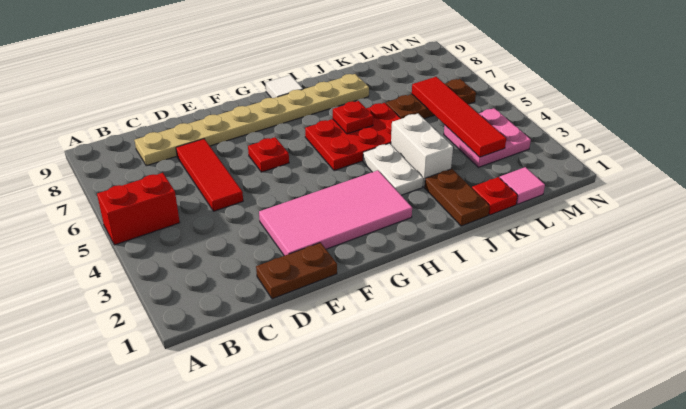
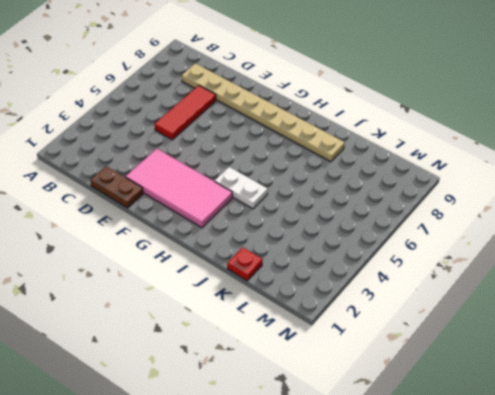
white 1x2 plate [215,167,268,209] -> white 1x2 plate turned to [363,143,423,195]
none -> red 1x2 brick [97,173,180,245]
none -> red 1x1 plate [248,137,289,172]
none -> red 2x3 plate [305,103,401,171]

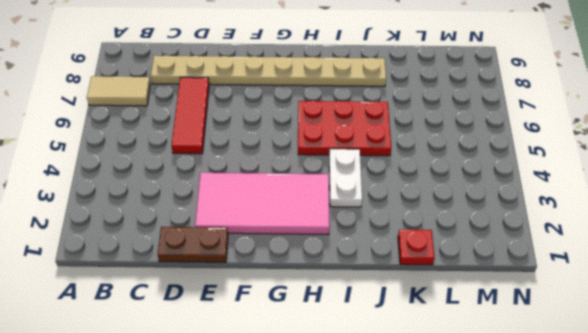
tan 1x2 tile [87,76,151,106] -> none
none -> red 1x2 brick [97,173,180,245]
none -> red 1x1 plate [248,137,289,172]
none -> white 1x1 tile [266,75,303,98]

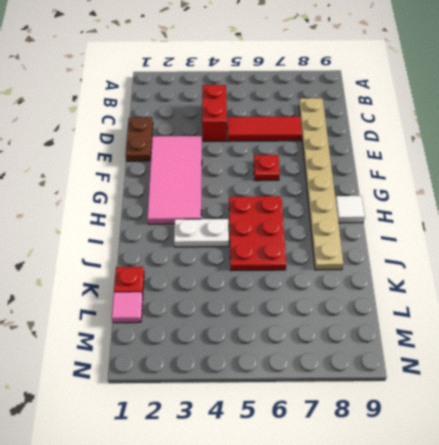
red 1x2 brick [202,84,227,141] -> red 1x2 brick moved to [97,173,180,245]
none -> brown 1x2 plate [425,169,490,226]
none -> white 1x2 brick [391,114,453,187]
none -> brown 1x3 plate [386,79,476,119]

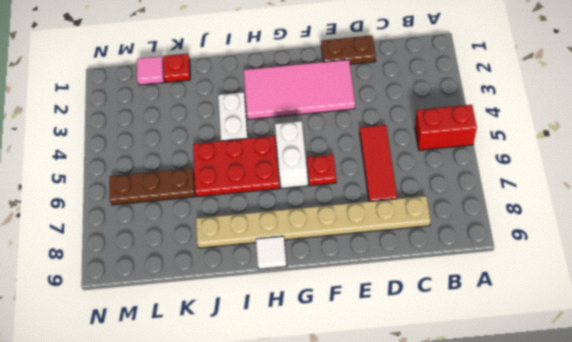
white 1x2 brick [275,121,308,188] -> white 1x2 brick moved to [391,114,453,187]
none -> brown 1x2 plate [425,169,490,226]
none -> pink 2x2 plate [444,108,531,167]
none -> red 1x1 plate [333,101,373,134]

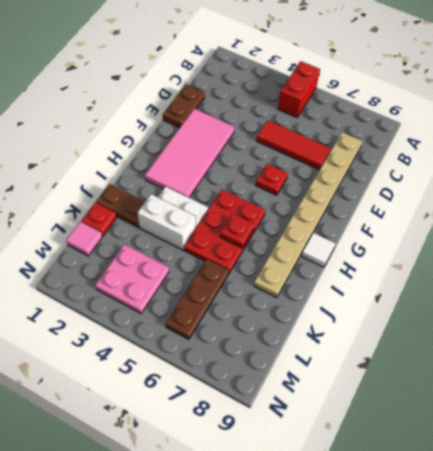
none -> red 1x4 tile [412,77,506,157]

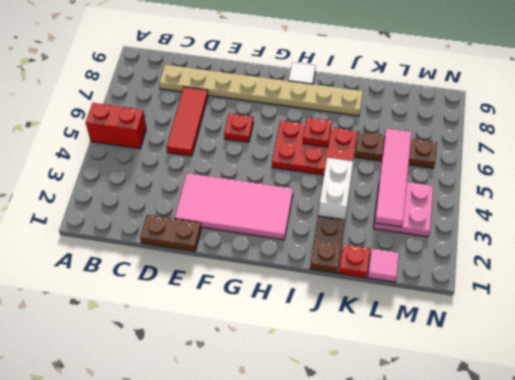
pink 1x4 tile [375,129,412,227] -> red 1x4 tile [412,77,506,157]
none -> white 1x2 plate [363,143,423,195]

